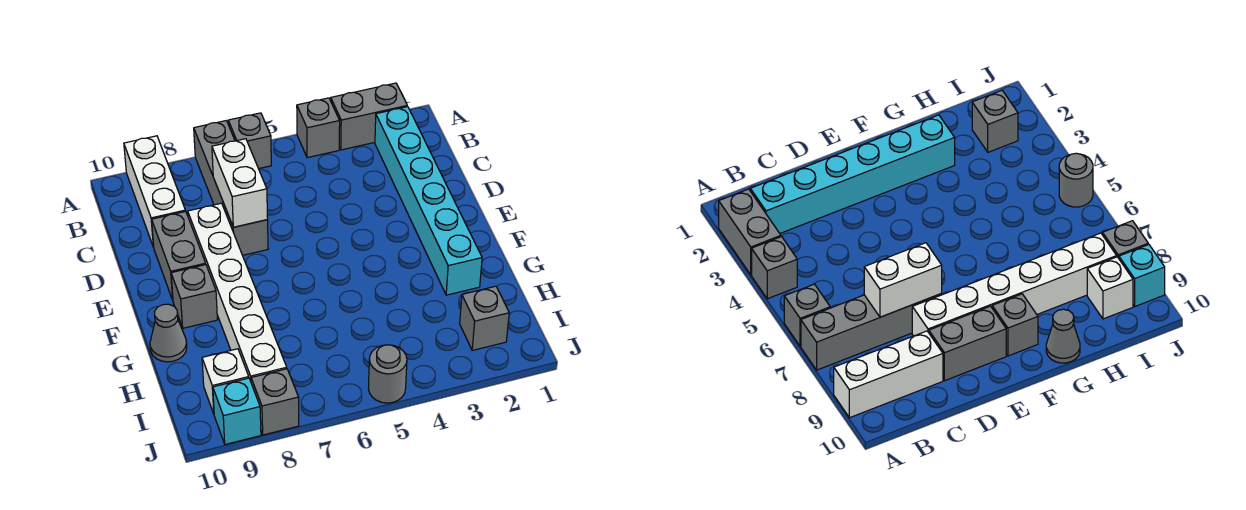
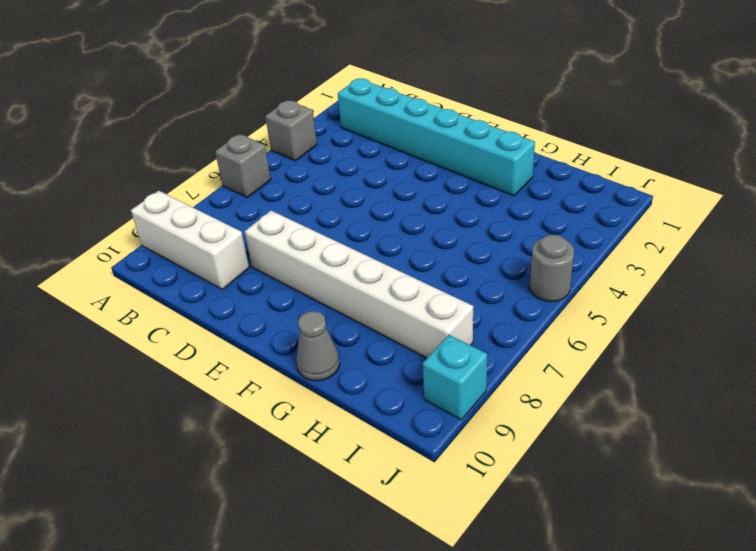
none -> grey 1x2 brick [331,83,407,150]
none -> grey 1x4 brick [194,121,268,255]
none -> grey 1x2 brick [152,211,206,300]

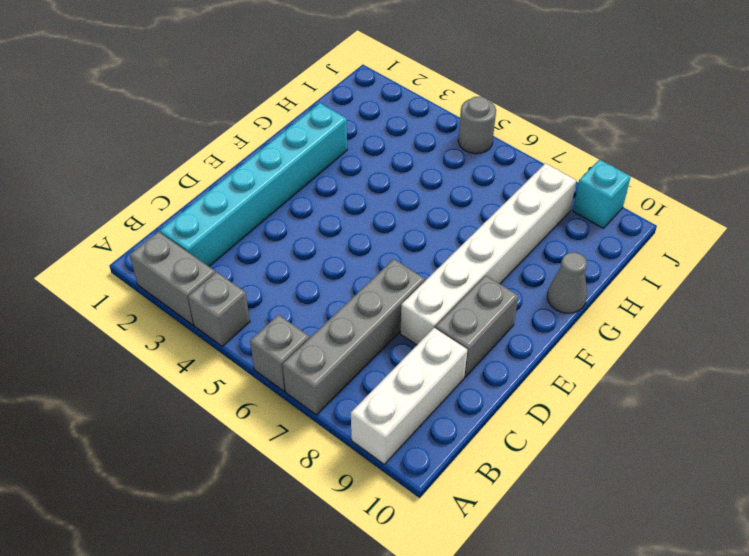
none -> grey 1x1 brick [171,265,217,328]
none -> grey 1x1 brick [460,286,509,350]
none -> white 1x1 brick [202,349,249,413]

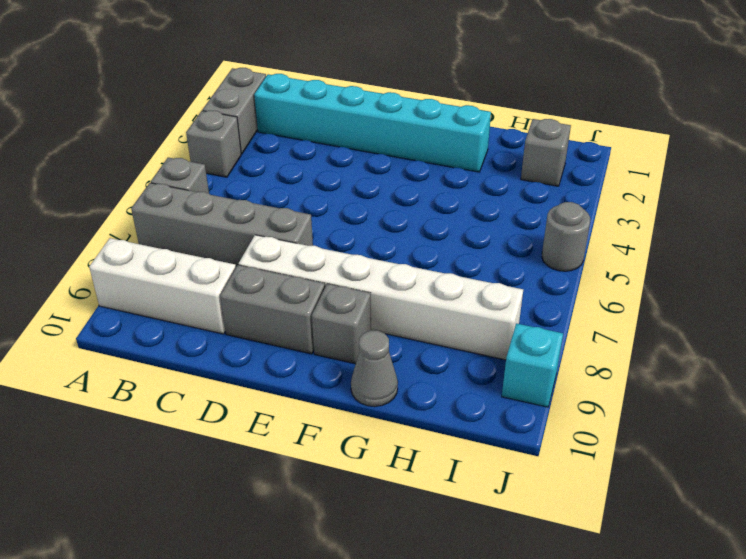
none -> white 1x1 brick [202,349,249,413]
none -> grey 1x1 brick [251,369,299,435]
none -> white 1x2 brick [212,139,268,227]

